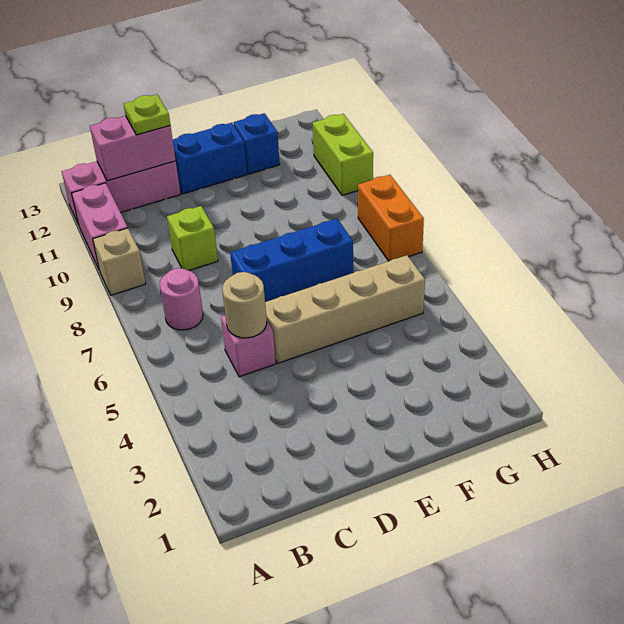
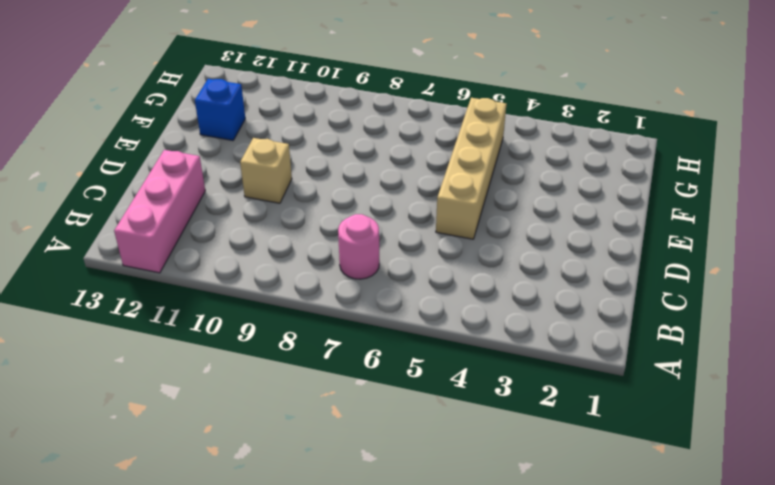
tan 1x1 brick [240,138,292,203] -> tan 1x1 brick moved to [93,228,146,295]
none -> pink 1x2 brick [71,183,128,271]
none -> pink 1x1 brick [221,316,276,377]
none -> lime 1x1 brick [167,206,218,271]

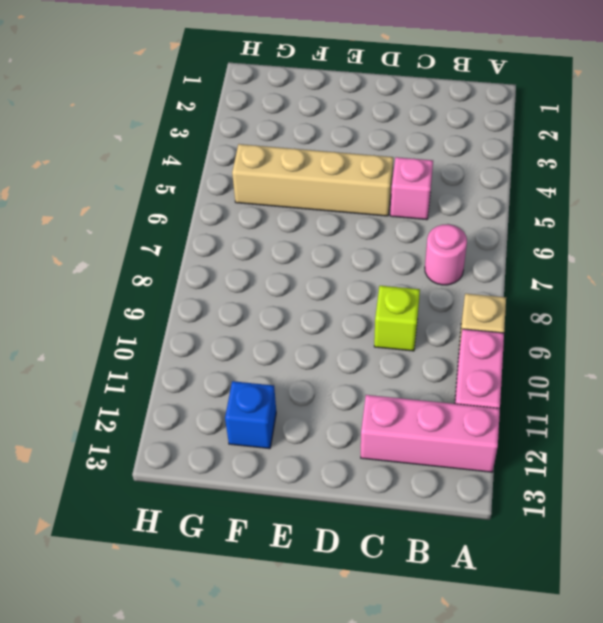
none -> blue 1x3 brick [230,219,353,302]
none -> blue 1x2 brick [173,123,247,194]
none -> orange 1x2 brick [358,175,424,261]

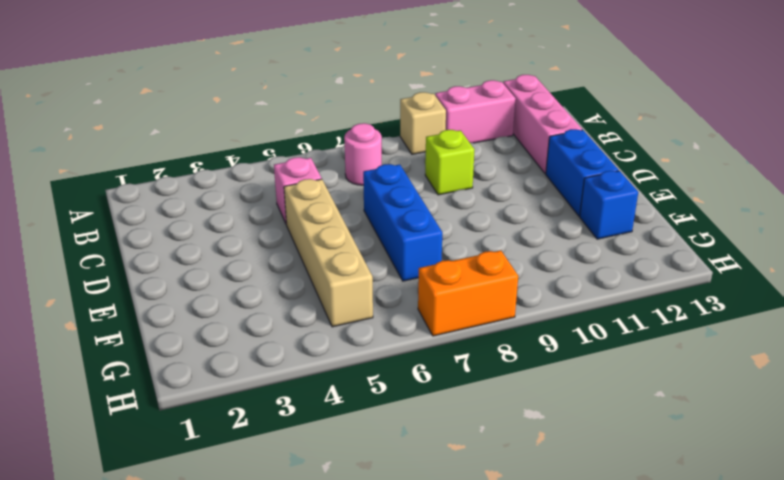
none -> lime 1x2 brick [313,114,373,195]
none -> pink 1x2 brick [90,116,176,181]
none -> tan 1x1 round brick [222,272,267,338]

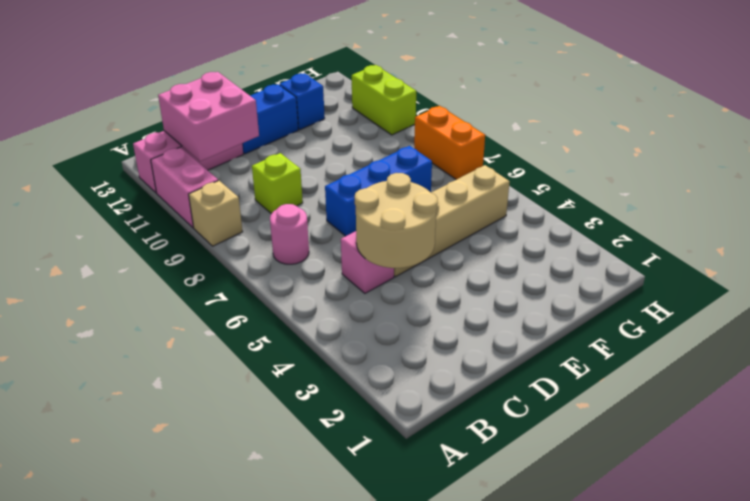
pink 2x2 brick [158,72,259,161] -> pink 1x2 brick [90,116,176,181]
tan 2x2 round brick [355,173,438,268] -> tan 1x1 round brick [222,272,267,338]
none -> lime 1x1 plate [124,94,170,135]

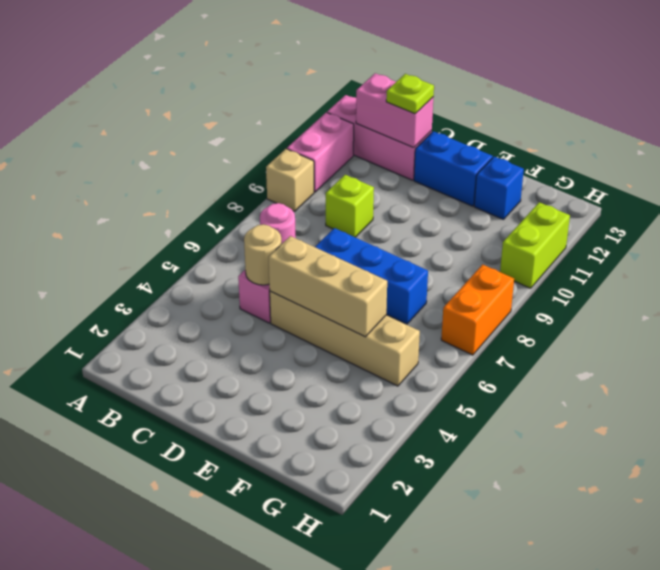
tan 1x3 brick [269,236,387,337] -> none

